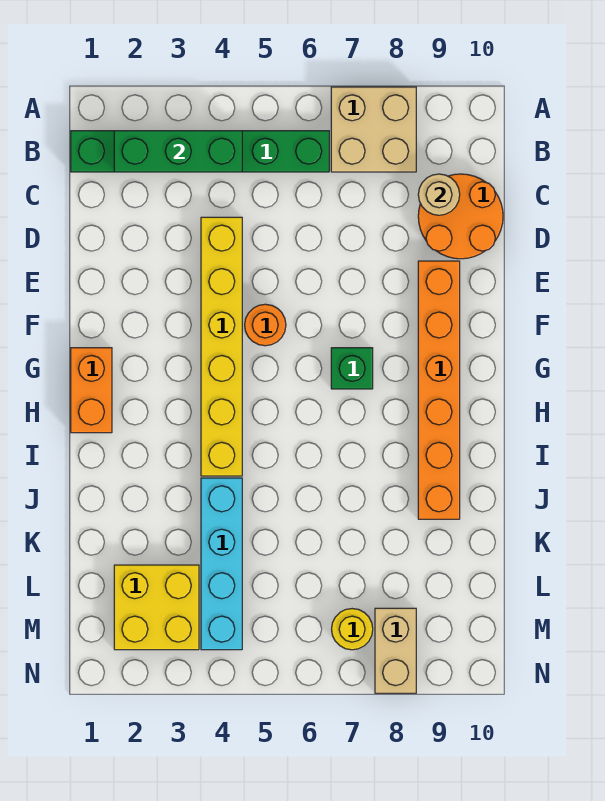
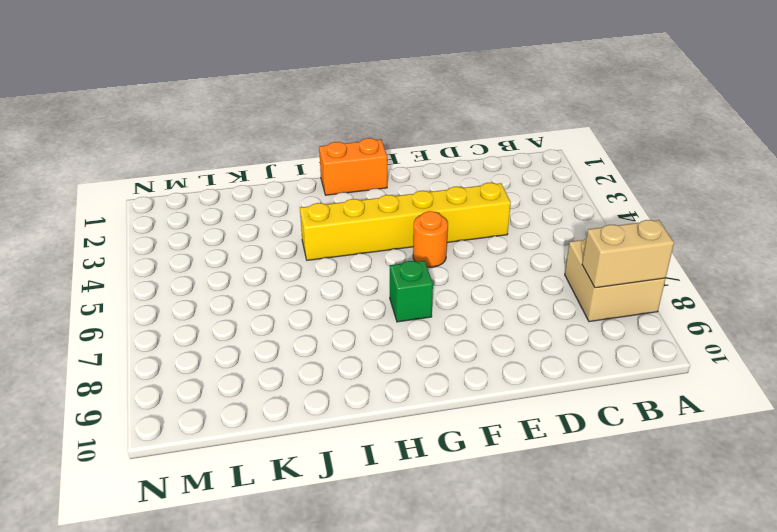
tan 1x2 brick [582,220,674,288] -> tan 1x2 brick moved to [375,608,416,693]
none -> green 1x6 brick [71,131,329,172]
none -> orange 2x2 round brick [418,174,503,259]
none -> orange 1x6 brick [418,261,460,519]

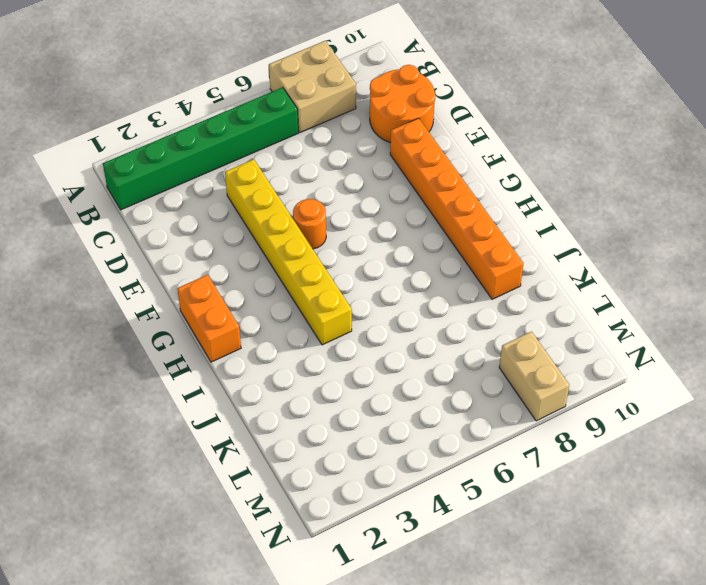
none -> green 1x1 brick [331,348,373,389]
none -> cyan 1x4 brick [201,478,242,650]
none -> yellow 2x2 brick [114,565,199,650]

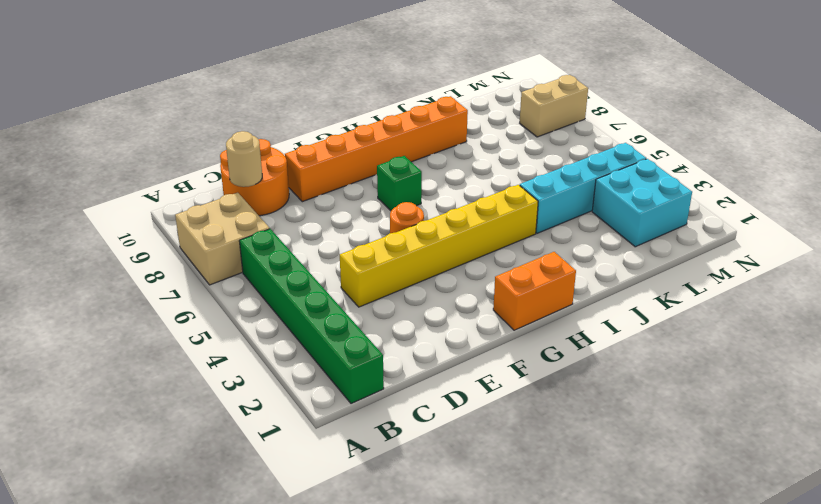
cyan 2x2 brick [592,159,692,247] -> yellow 2x2 brick [114,565,199,650]
none -> yellow 1x1 round brick [332,609,373,650]
none -> green 1x3 brick [114,131,242,172]

